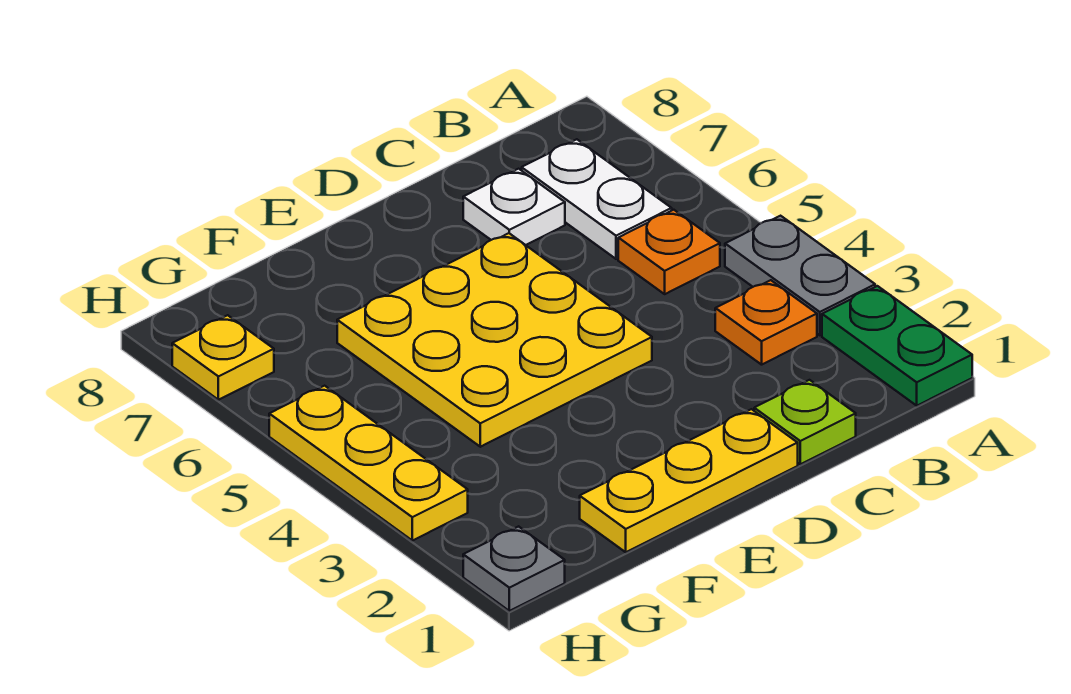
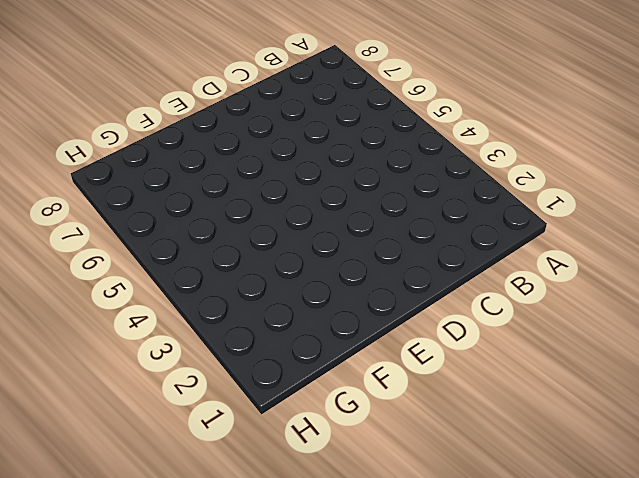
none -> green 1x2 plate [822,286,972,406]
none -> grey 1x2 plate [725,216,875,335]
none -> orange 1x1 plate [715,280,817,365]

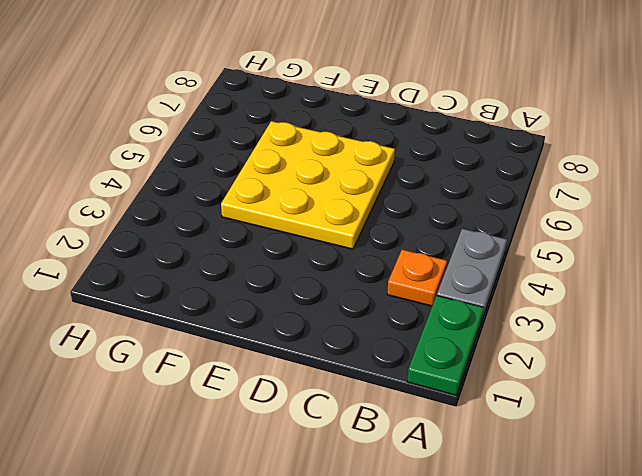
none -> orange 1x1 plate [618,210,720,294]
none -> white 1x2 plate [522,139,672,259]
none -> lime 1x1 plate [754,380,856,464]

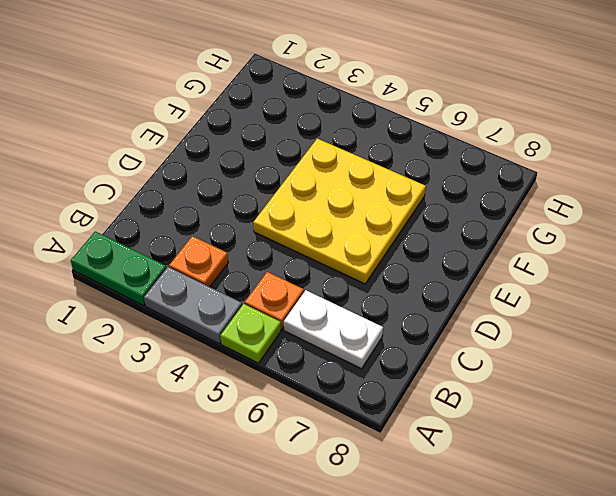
lime 1x1 plate [220,304,281,363] -> lime 1x1 plate moved to [754,380,856,464]
none -> white 1x1 plate [463,169,565,245]
none -> yellow 1x3 plate [580,409,798,552]
none -> grey 1x1 plate [463,526,565,611]

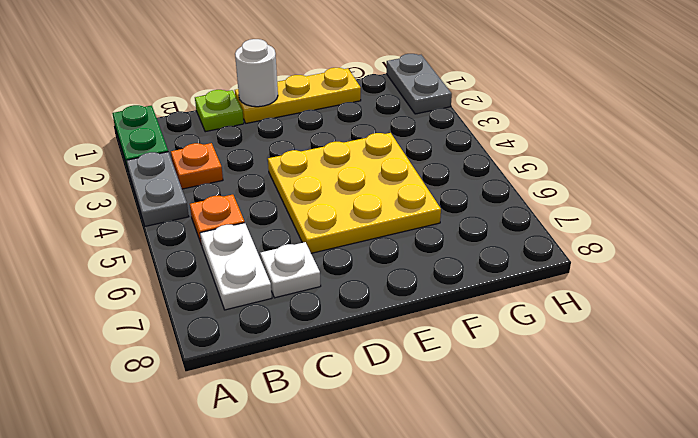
white 1x1 round brick [235,39,278,107] -> none
grey 1x2 plate [387,54,452,114] -> grey 1x1 plate [463,526,565,611]
none -> yellow 1x3 plate [269,386,468,541]
none -> yellow 1x1 plate [172,315,274,400]

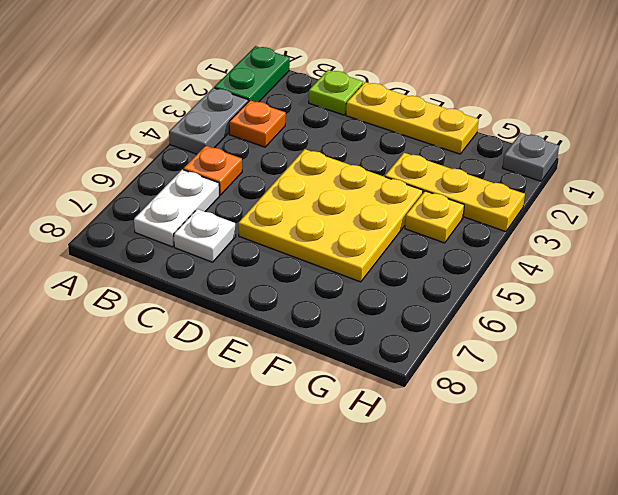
yellow 1x3 plate [385,153,525,232] -> yellow 1x3 plate turned to [269,386,468,541]
yellow 1x1 plate [405,191,464,243] -> yellow 1x1 plate moved to [172,315,274,400]

